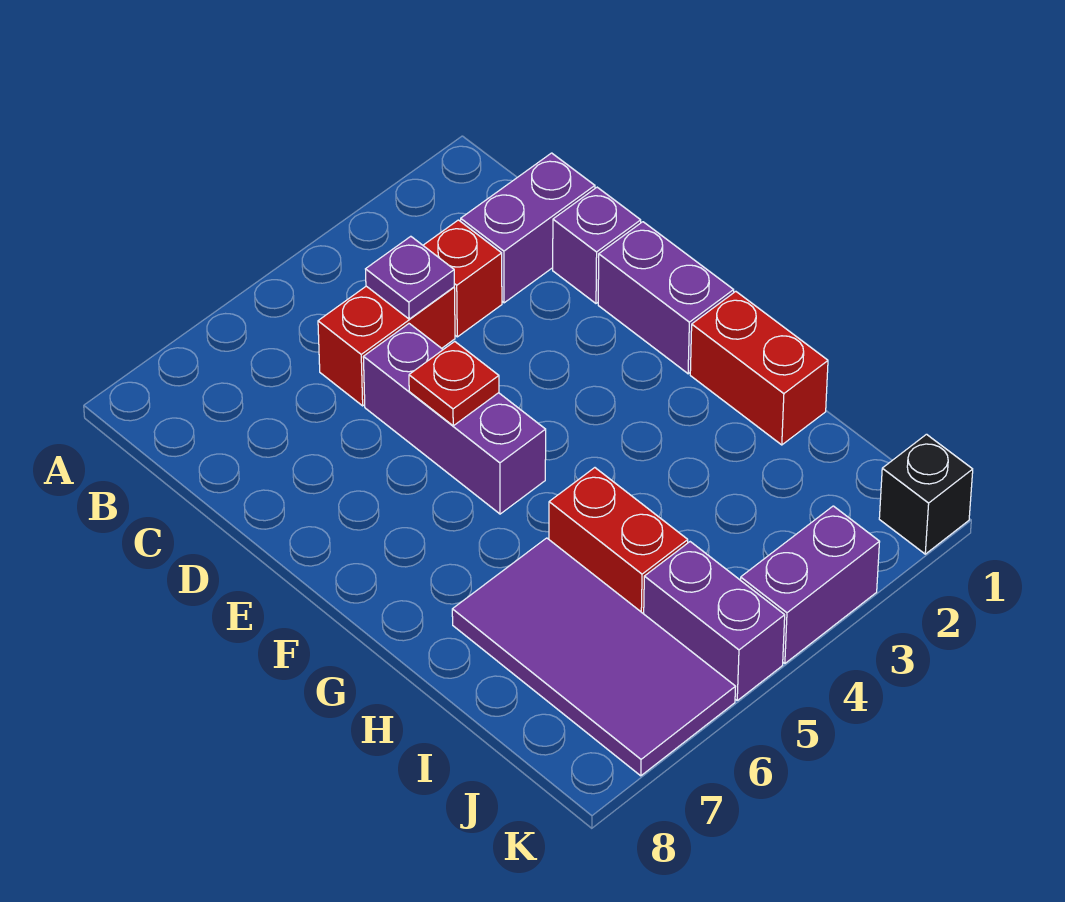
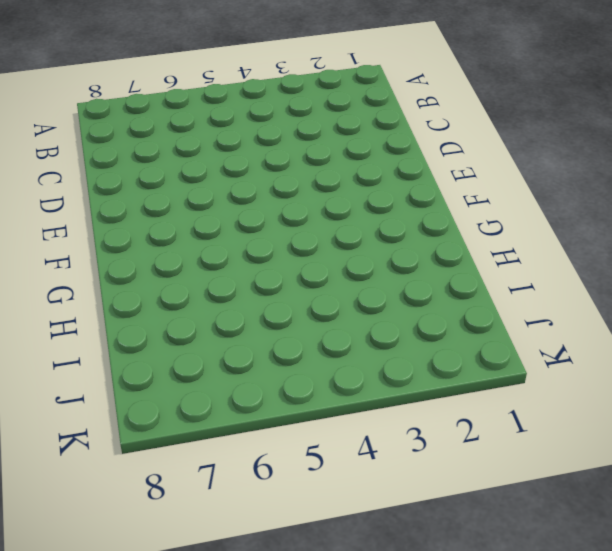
none -> purple 1x2 brick [461,153,595,303]
none -> red 1x1 brick [423,220,502,337]
none -> red 1x2 brick [318,286,455,406]

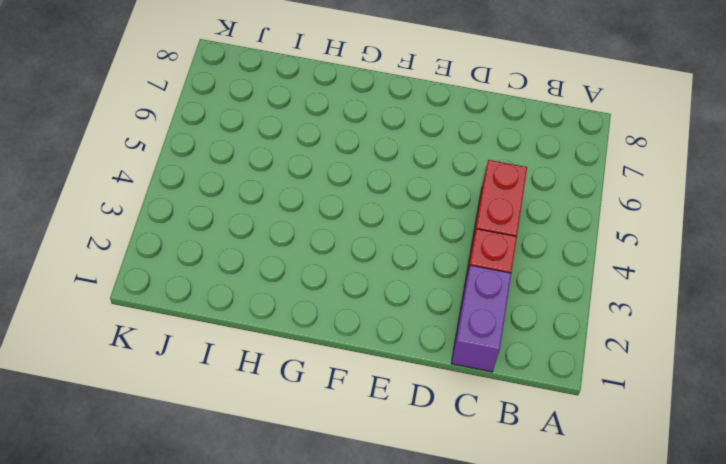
none -> purple 1x1 brick [553,187,641,303]
none -> purple 1x3 brick [363,324,546,514]
none -> purple 1x2 brick [598,222,734,374]

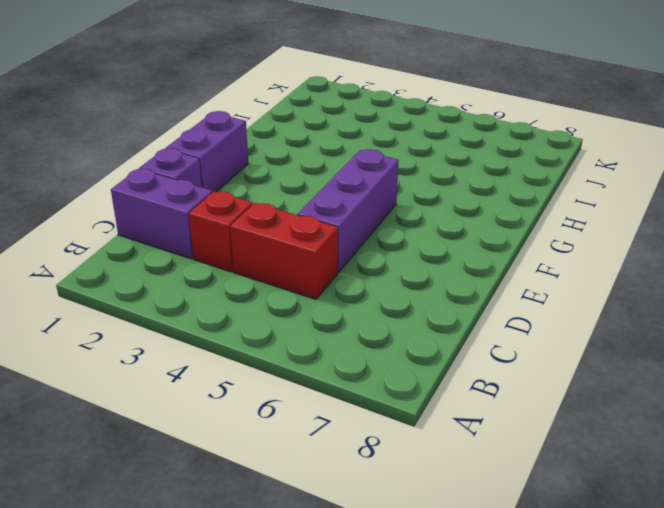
none -> red 1x2 brick [690,291,828,445]
none -> red 1x2 brick [549,468,688,614]
none -> purple 2x4 tile [452,538,736,776]

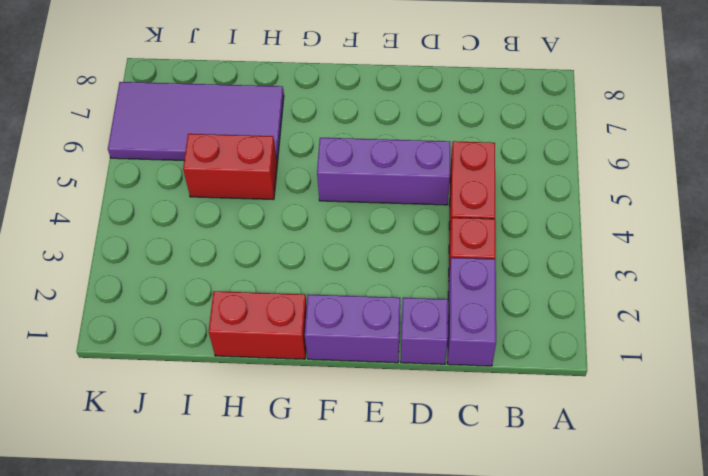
none -> purple 1x2 brick [644,542,785,700]
none -> black 1x1 brick [879,434,973,554]
none -> purple 1x2 brick [741,506,879,664]

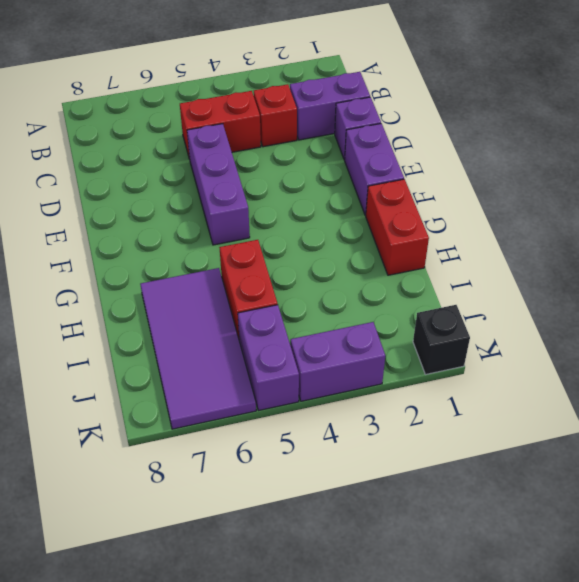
none -> purple 1x1 plate [366,236,454,319]
none -> red 1x1 plate [409,341,499,426]

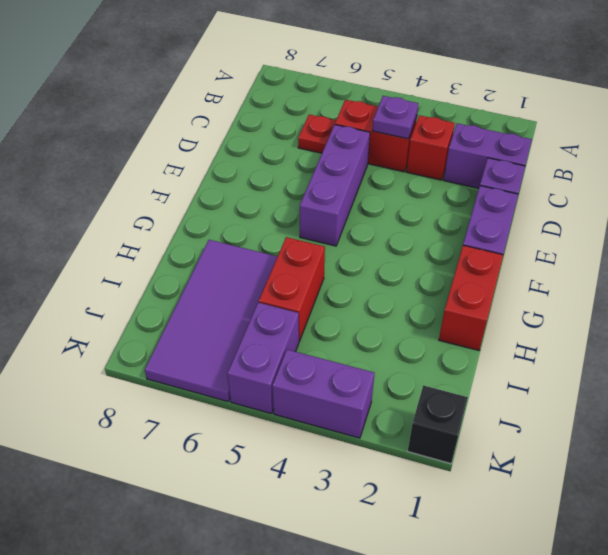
red 1x1 plate [298,114,336,153] -> red 1x1 plate moved to [409,341,499,426]

